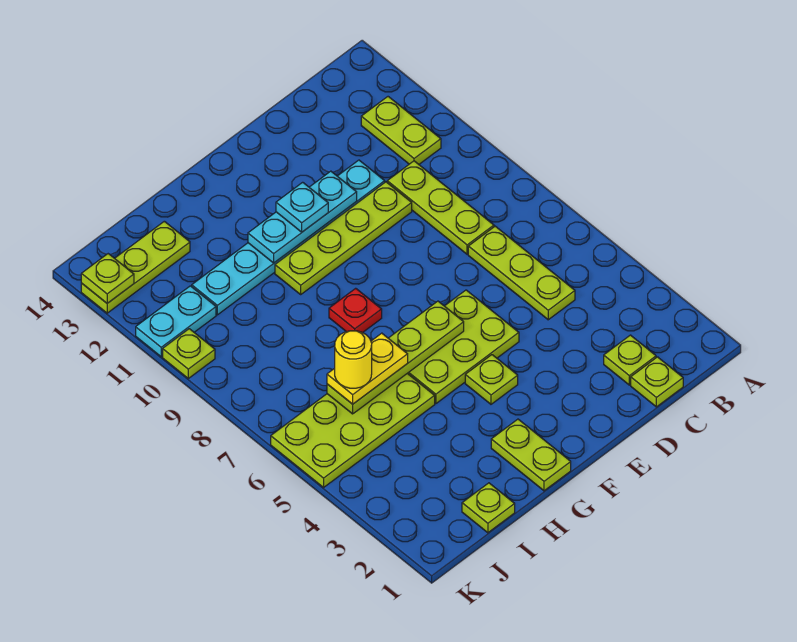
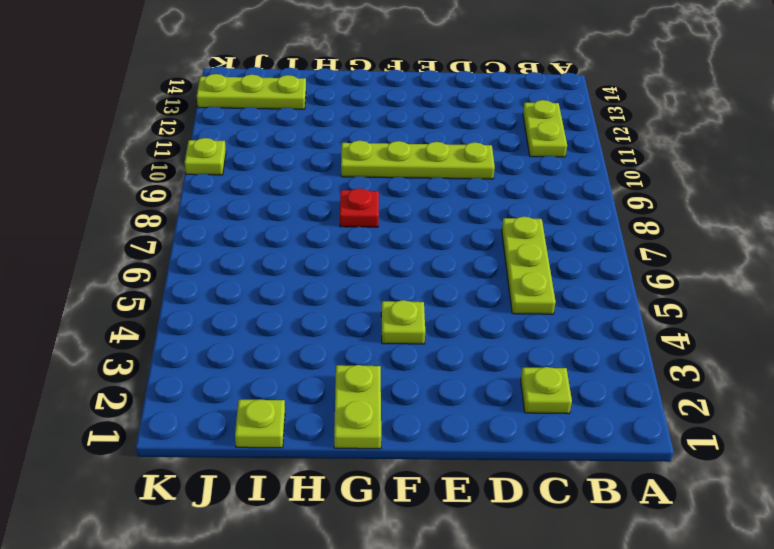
none -> lime 1x1 plate [631,357,683,407]
none -> lime 1x3 plate [387,161,494,254]
none -> cyan 1x6 plate [192,160,385,315]

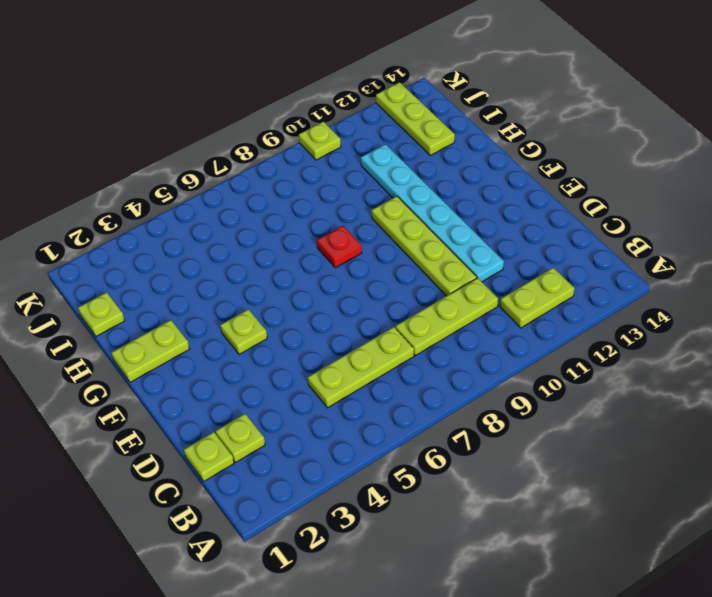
none -> lime 2x3 plate [407,290,519,404]
none -> lime 2x4 plate [271,374,435,487]
none -> cyan 1x2 plate [136,286,216,357]

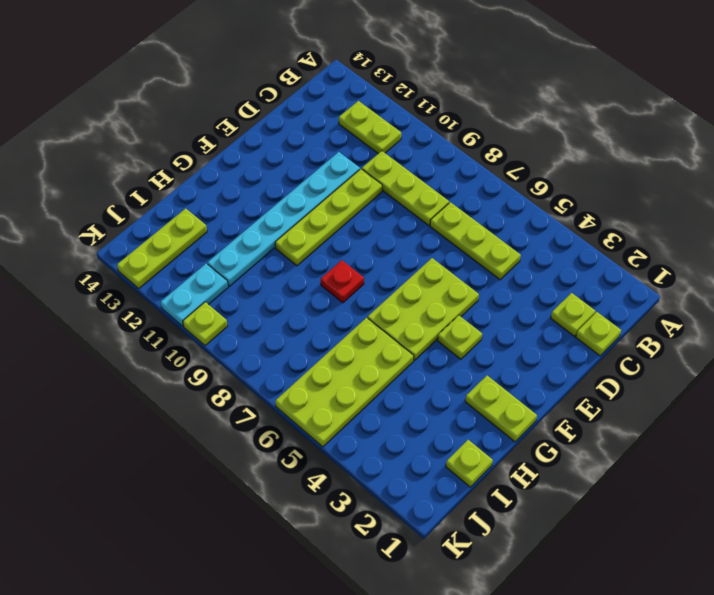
none -> cyan 1x3 plate [248,171,357,263]
none -> lime 1x4 plate [327,301,464,414]
none -> lime 1x1 plate [81,254,134,303]

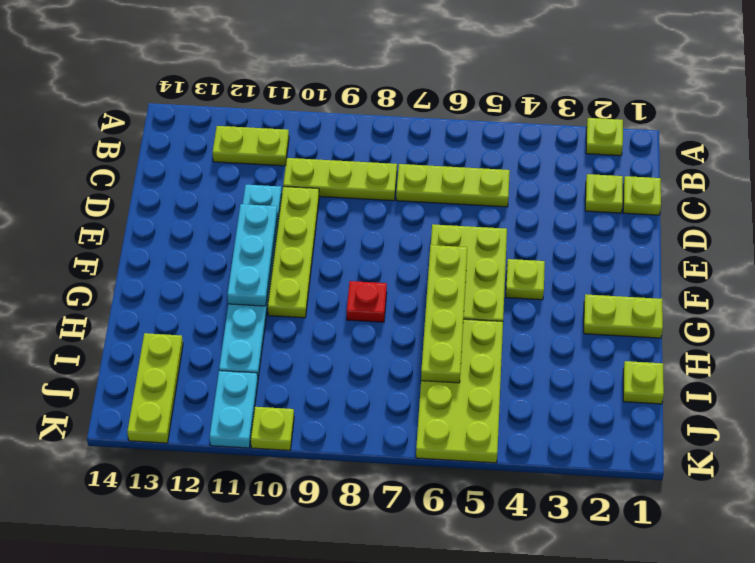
lime 1x1 plate [586,118,623,156] -> lime 1x1 plate moved to [81,254,134,303]
none -> cyan 1x1 plate [276,182,328,232]
none -> yellow 1x2 plate [327,333,408,404]
none -> yellow 1x1 round brick [335,331,372,388]

